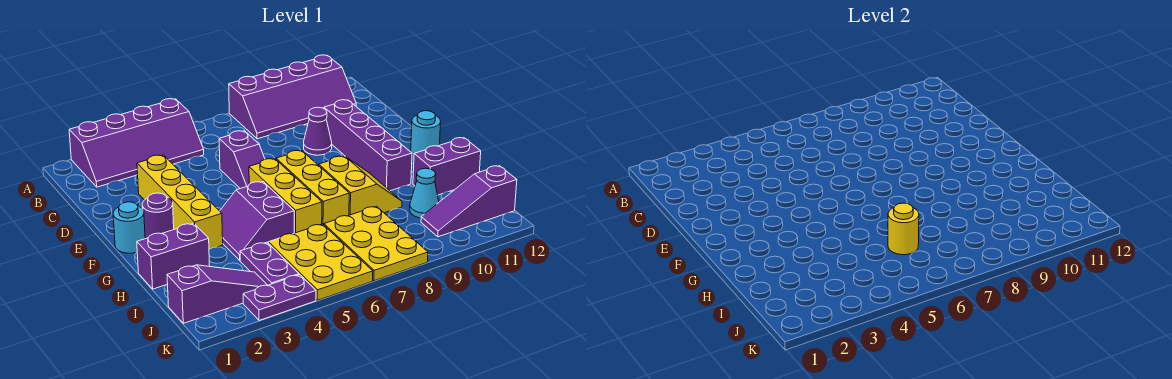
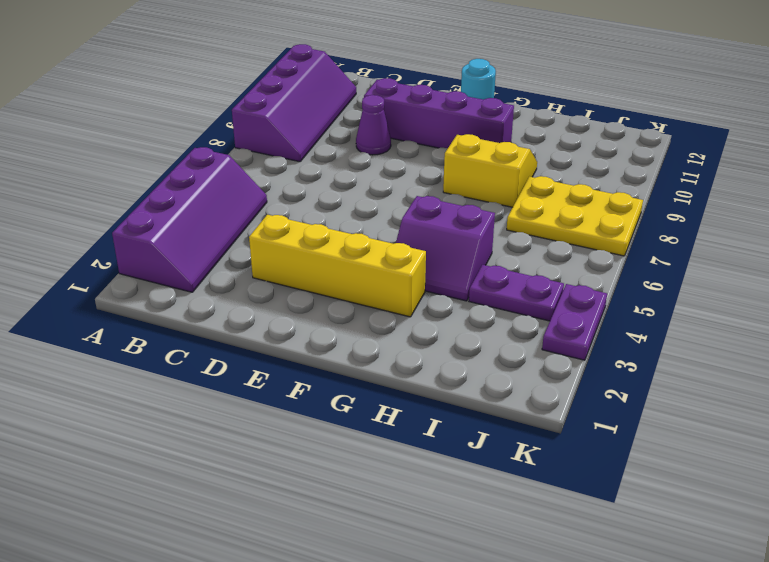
none -> purple 1x2 slope [219,131,265,189]
none -> cyan 1x1 round brick [113,202,145,253]
none -> purple 1x1 round brick [142,193,174,239]

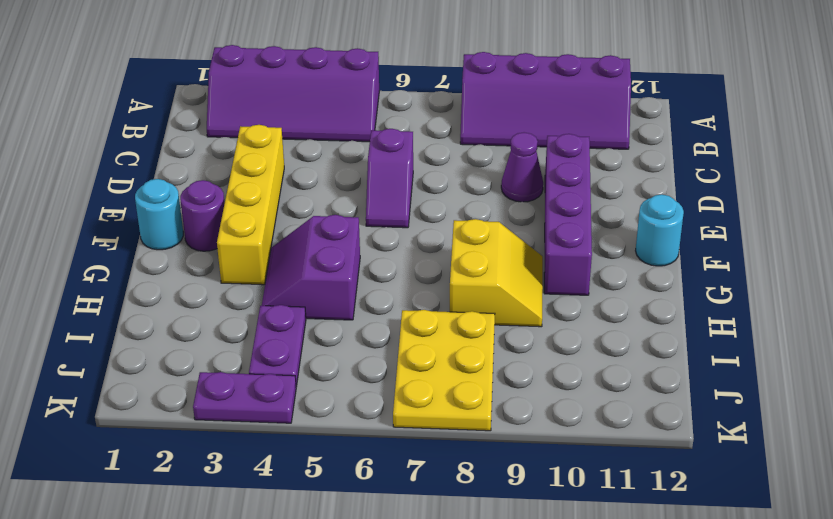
none -> yellow 1x3 brick [249,159,322,233]
none -> yellow 1x3 brick [276,150,349,225]
none -> purple 1x2 brick [137,223,209,289]

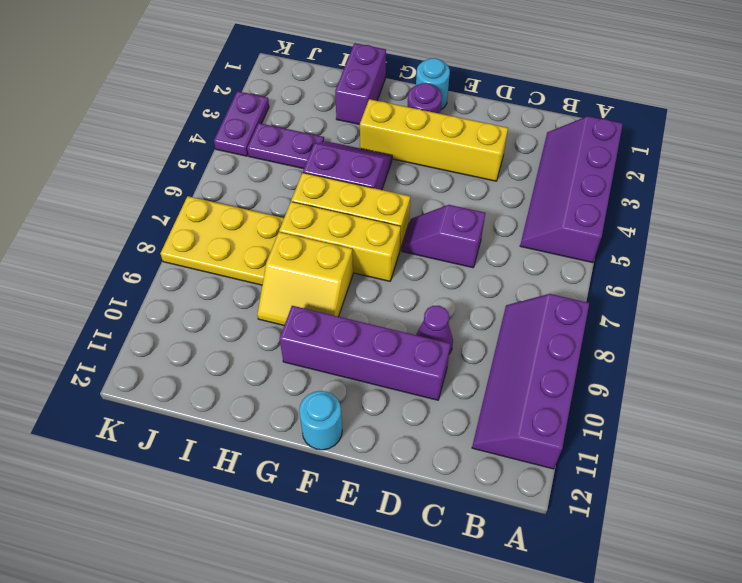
none -> purple 1x2 brick [413,138,481,195]
none -> yellow 2x3 plate [268,224,373,300]
none -> cyan 1x1 cone [410,168,439,218]

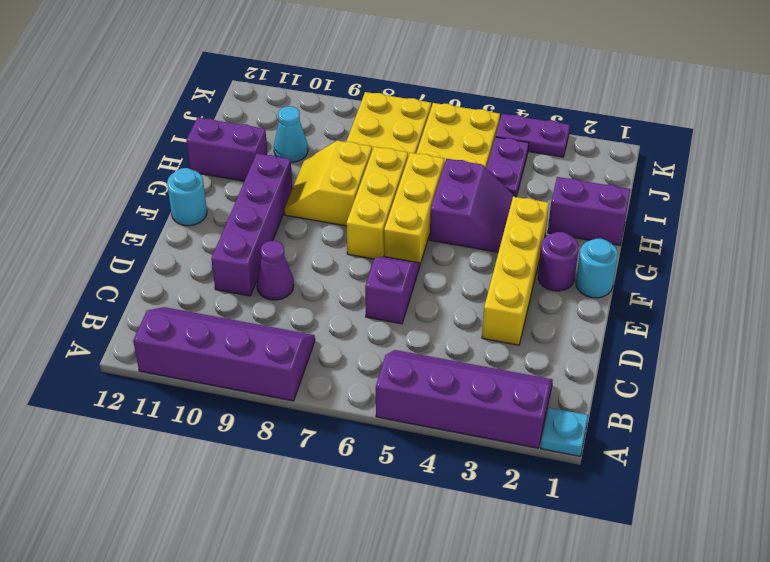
cyan 1x1 plate [541,408,588,456] -> none
none -> purple 1x3 slope [167,265,267,323]
none -> purple 1x3 slope [421,166,517,237]
none -> yellow 1x1 round brick [888,203,919,255]

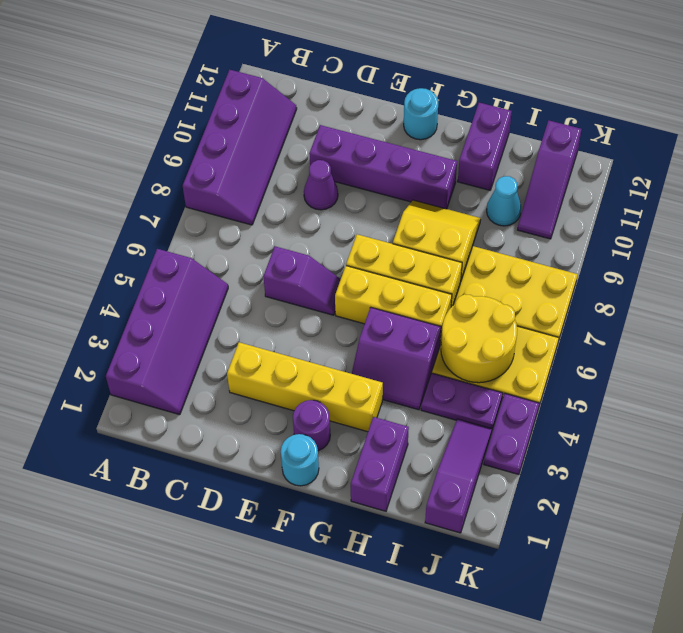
yellow 2x2 round brick [441,294,517,383] -> yellow 1x1 round brick [888,203,919,255]

